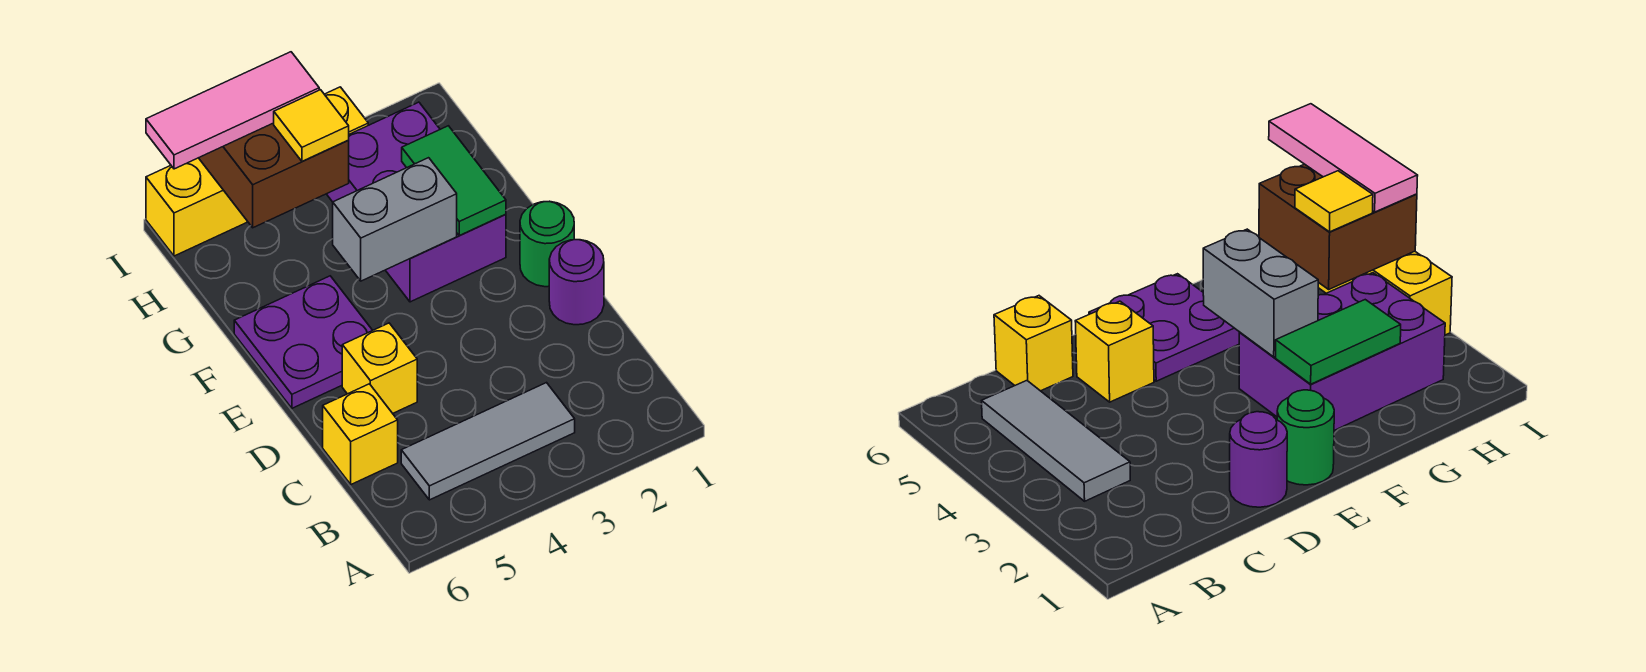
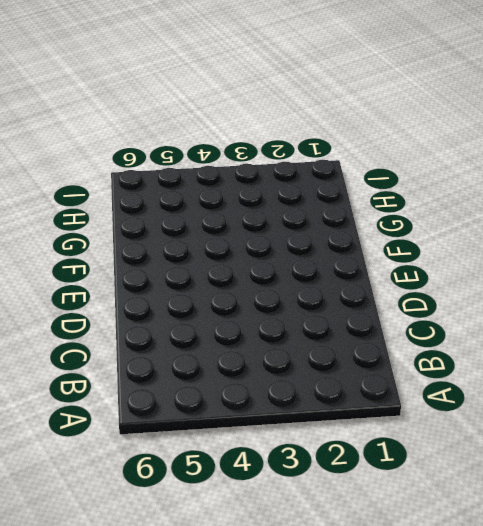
none -> grey 1x3 tile [401,383,575,500]
none -> yellow 1x1 brick [323,384,398,484]
none -> purple 1x1 round brick [549,240,604,325]

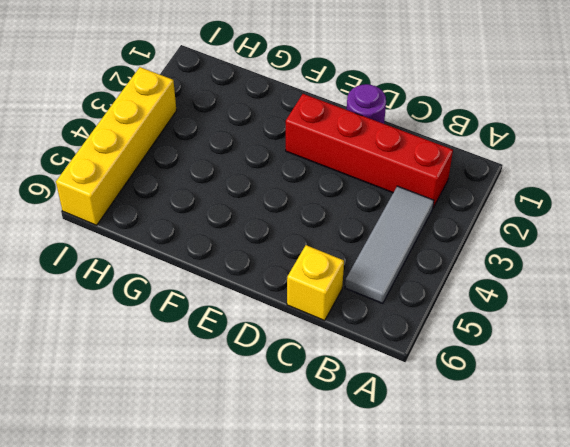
red 1x4 brick [286,94,453,208] -> none
none -> yellow 1x1 brick [342,323,417,413]
none -> green 1x1 round brick [520,201,574,287]
none -> purple 2x2 plate [234,276,373,408]

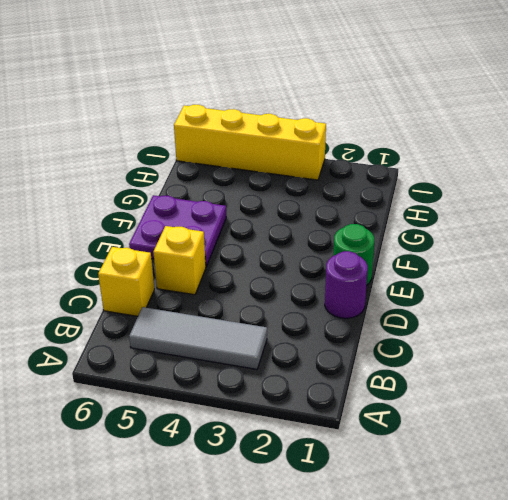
none -> purple 2x3 brick [327,102,506,302]
none -> green 1x2 tile [402,126,506,235]
none -> grey 1x2 brick [333,158,457,281]

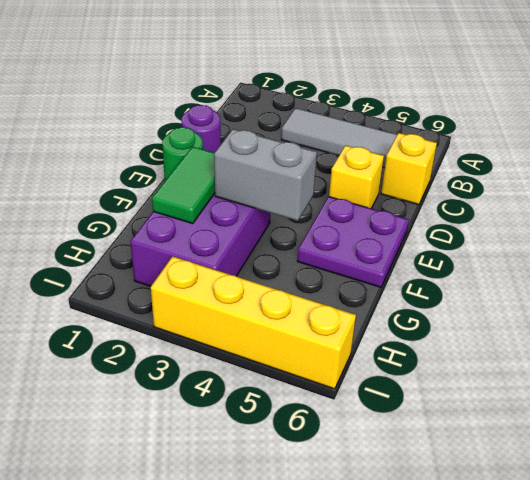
none -> brown 2x2 brick [199,123,349,228]
none -> yellow 1x1 tile [274,90,349,162]
none -> pink 1x3 tile [146,52,319,169]

